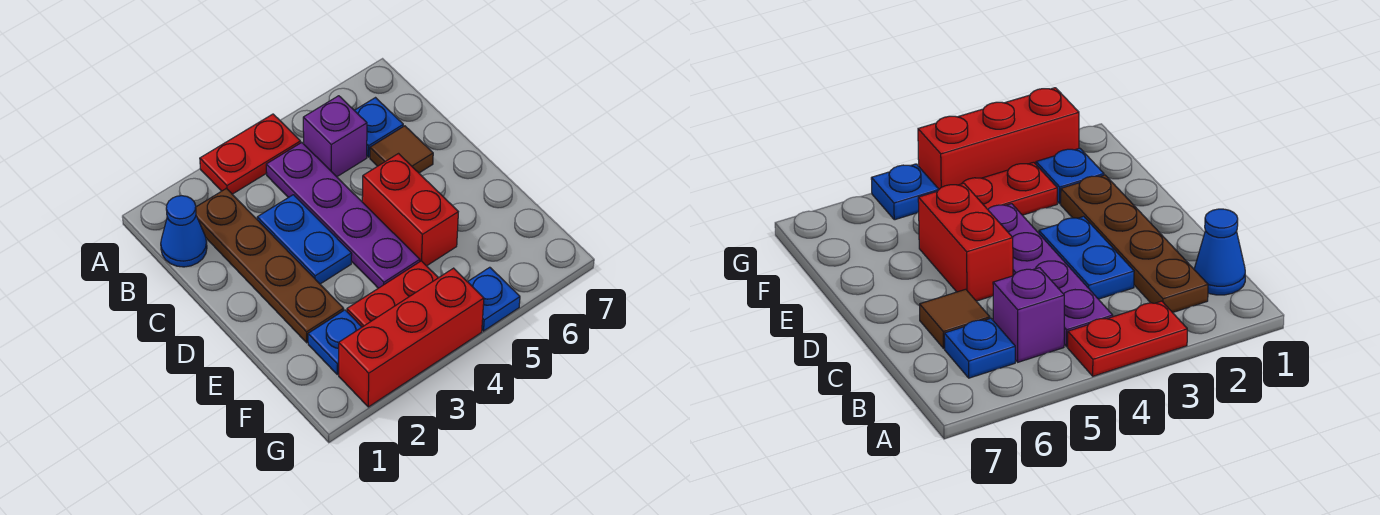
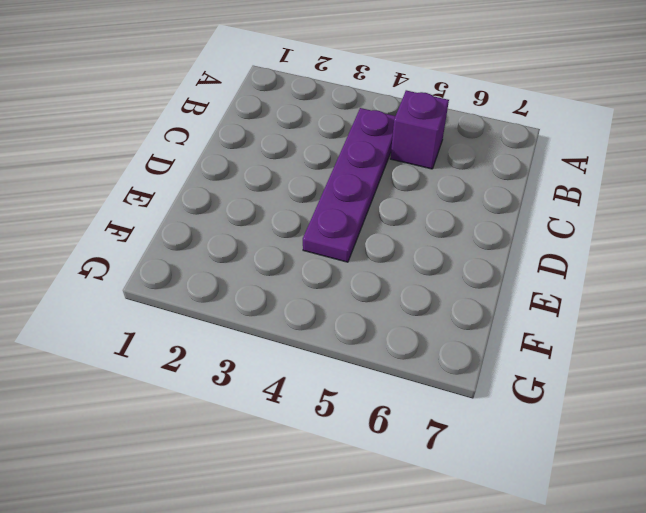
none -> red 1x2 plate [200,114,301,194]
none -> blue 1x1 cone [161,196,207,267]
none -> brown 1x4 plate [196,188,344,343]

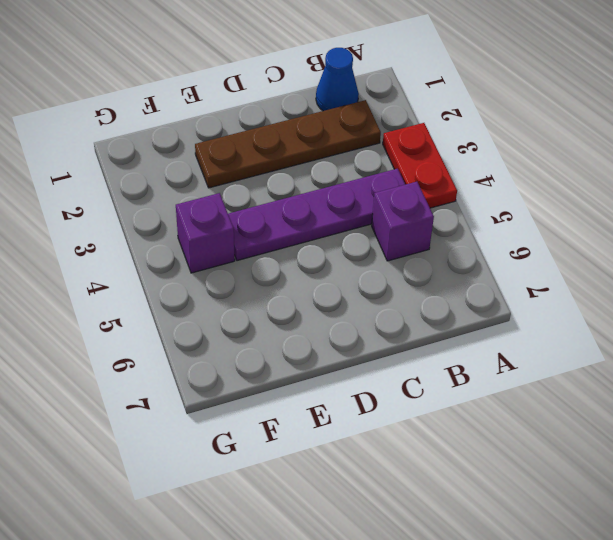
purple 1x1 brick [176,193,235,273] -> red 1x2 plate [347,261,438,327]
none -> blue 1x1 plate [354,98,403,157]
none -> blue 1x2 plate [257,195,352,284]
none -> brown 1x1 tile [370,126,433,173]

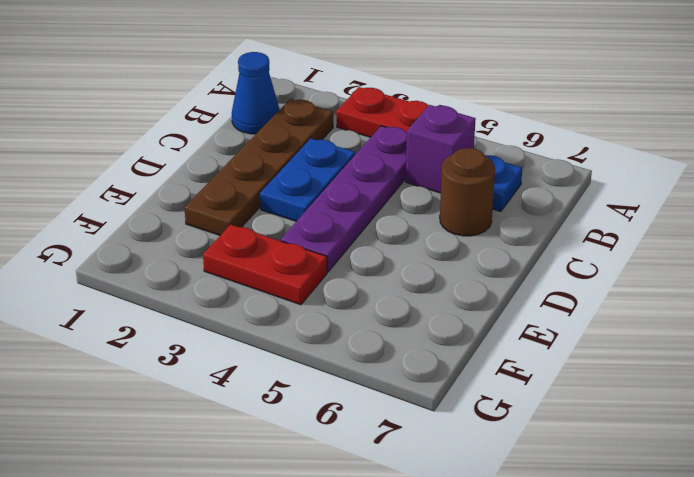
brown 1x1 round brick [440,148,495,236] -> brown 1x1 tile [370,126,433,173]
none -> red 1x2 brick [362,154,458,266]
none -> blue 1x1 plate [308,310,362,375]
none -> red 1x3 brick [339,268,484,407]

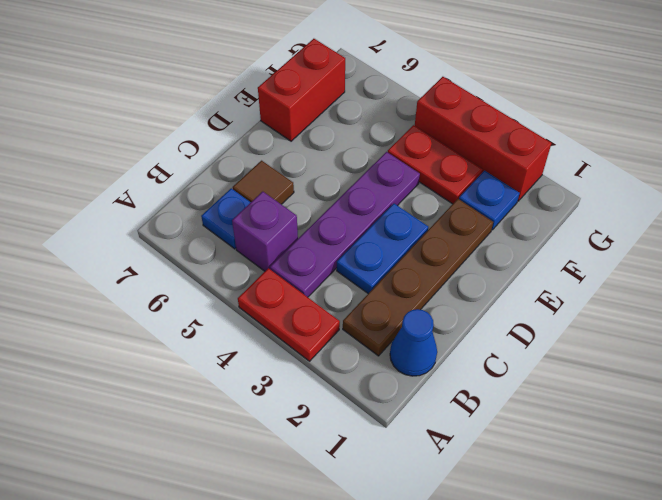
red 1x2 brick [258,39,345,141] -> red 1x2 brick moved to [362,154,458,266]
none -> blue 1x1 plate [468,267,520,331]

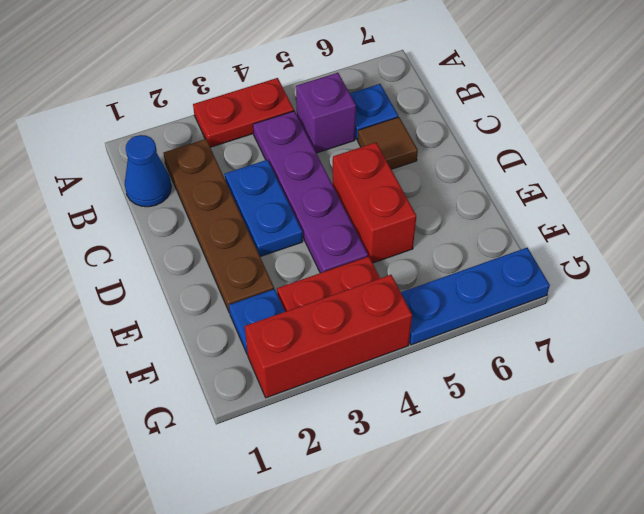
blue 1x3 plate [401,248,550,345] -> blue 1x1 plate [468,267,520,331]

